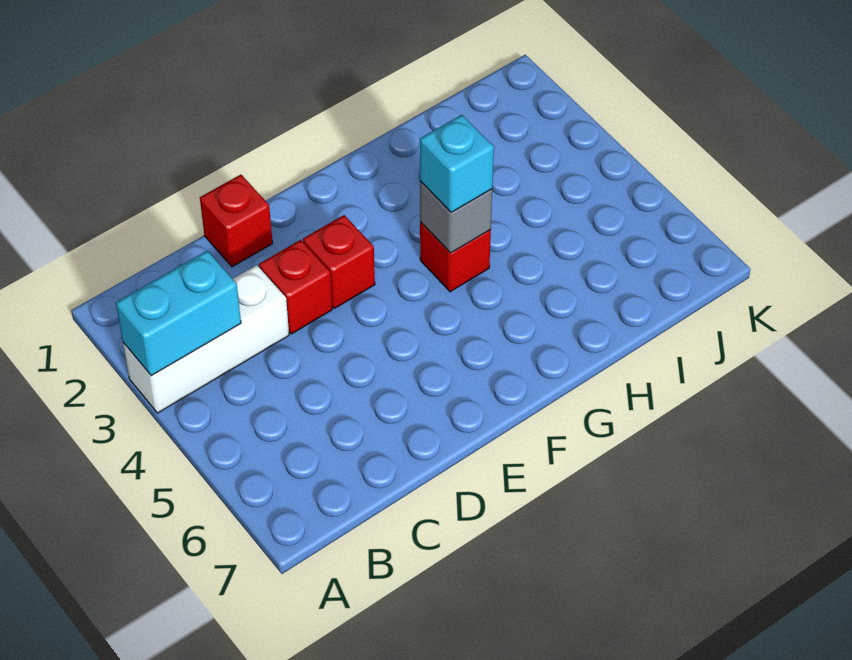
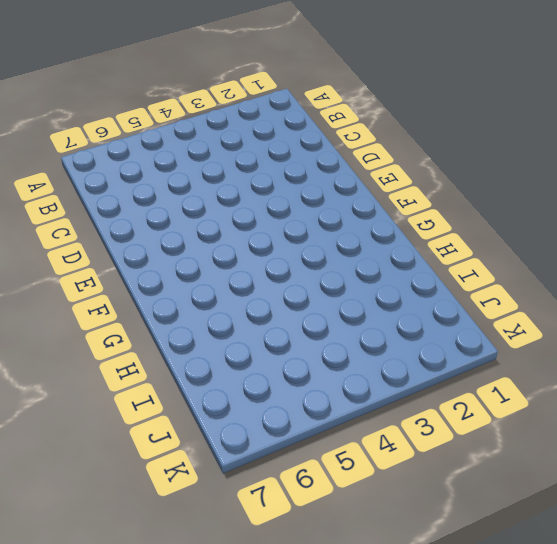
none -> white 1x3 brick [123,265,289,413]
none -> red 1x1 brick [200,175,273,267]

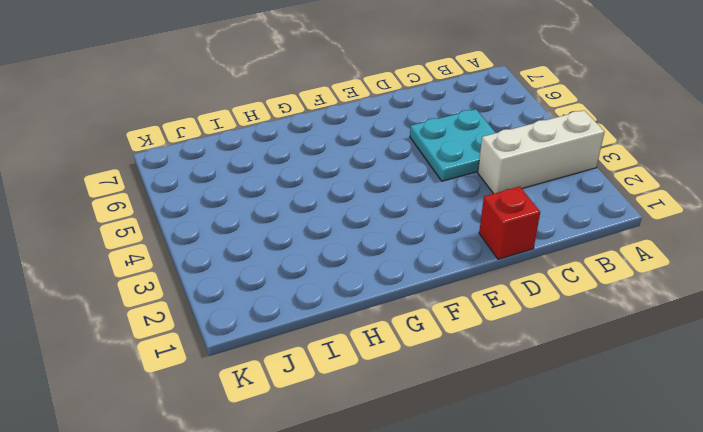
cyan 2x2 plate [410,109,495,181] -> none
none -> red 1x1 brick [259,240,332,334]
none -> red 1x1 brick [303,215,375,308]

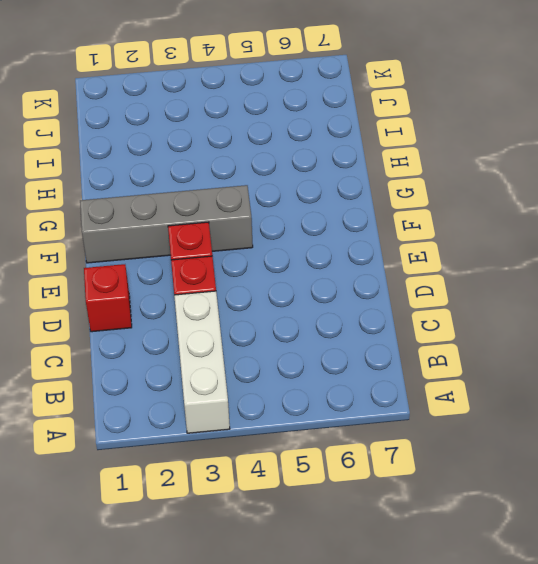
grey 1x4 brick [80,185,253,263] -> none
none -> red 1x1 brick [420,222,491,292]
none -> cyan 1x2 brick [116,251,241,376]

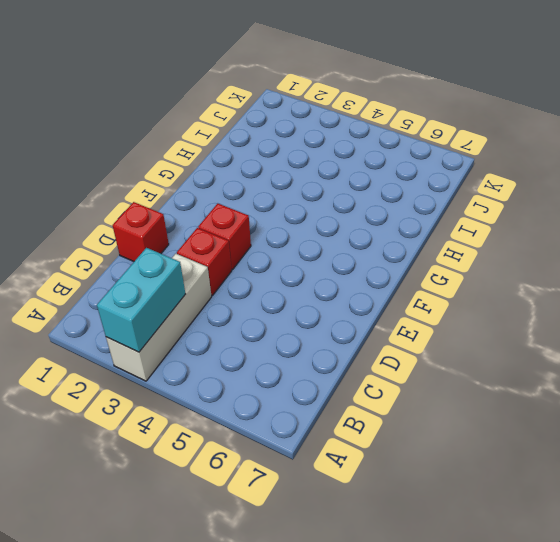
none -> red 1x1 brick [420,222,491,292]
none -> grey 1x1 brick [420,181,492,253]

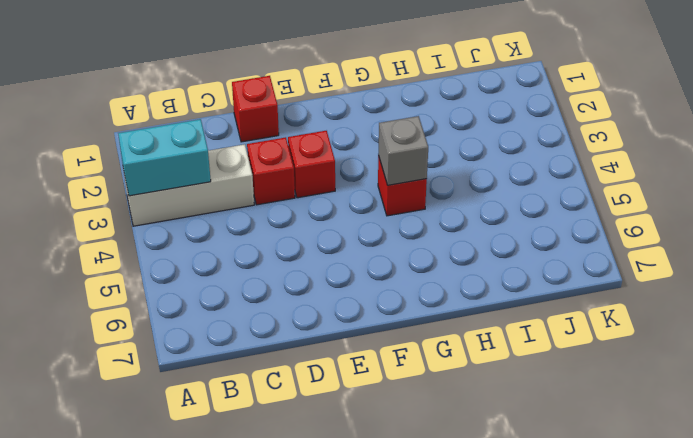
none -> cyan 1x1 brick [420,115,494,213]

